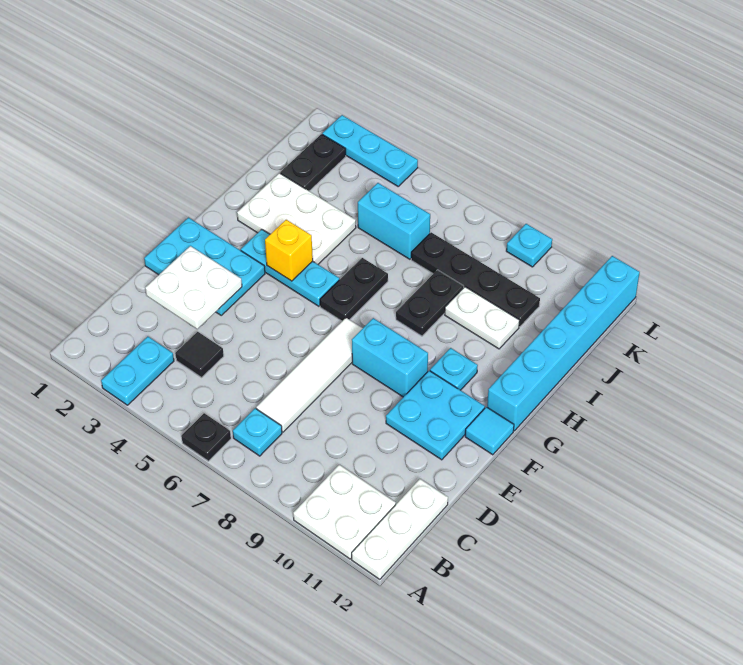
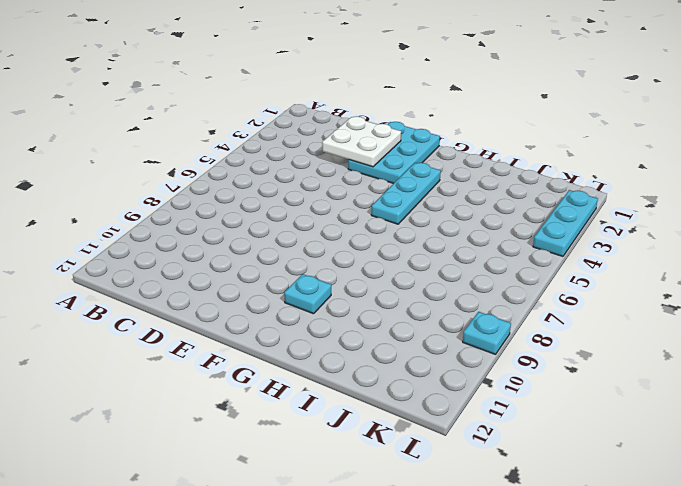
none -> cyan 1x2 plate [101,337,174,405]
none -> black 1x1 plate [181,413,231,461]
none -> white 2x2 plate [293,465,396,559]

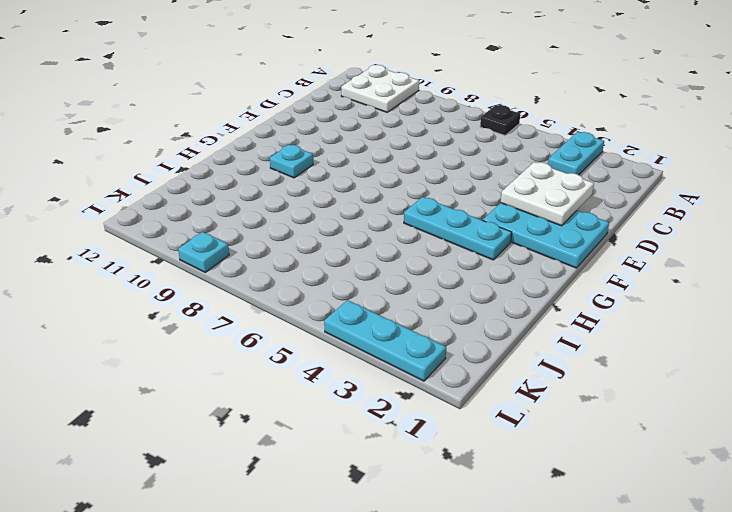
none -> white 1x3 plate [352,479,448,579]
none -> cyan 1x1 plate [233,408,282,456]
none -> black 1x1 tile [175,332,224,377]

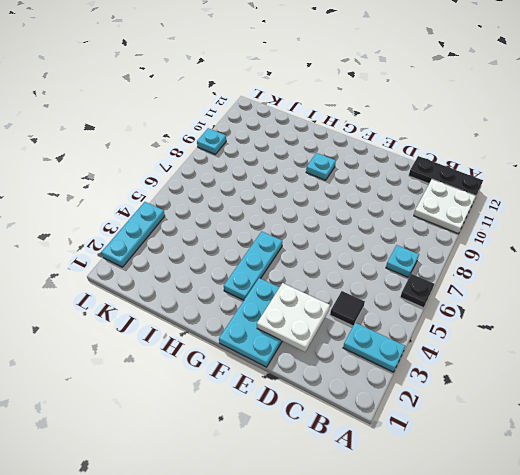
black 1x3 plate [409,156,483,196] -> white 1x3 plate [352,479,448,579]
none -> white 1x4 tile [256,318,363,432]
none -> cyan 2x2 plate [386,371,485,460]
none -> cyan 1x2 brick [352,318,428,397]

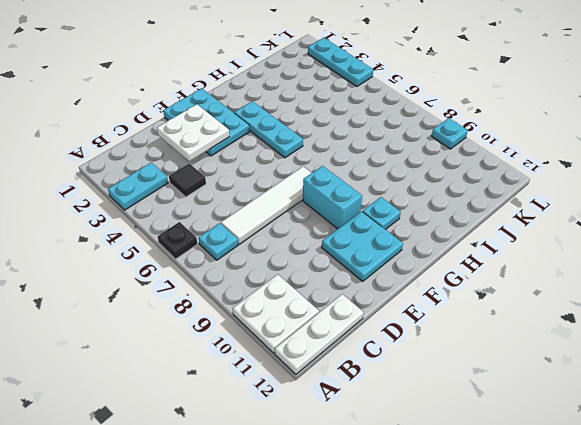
none -> cyan 1x1 tile [465,407,514,455]
none -> black 1x2 plate [320,258,388,321]
none -> cyan 1x6 brick [487,256,640,431]

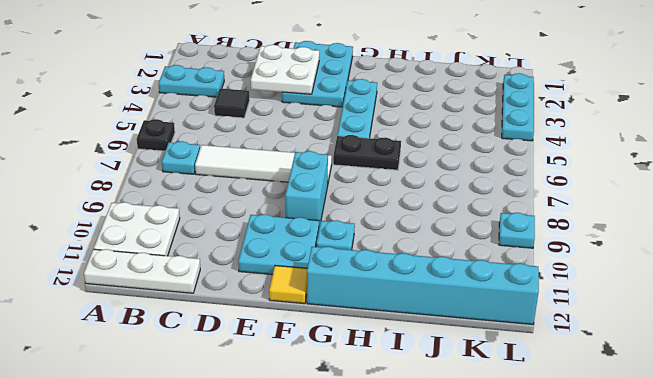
yellow 1x1 tile [269,266,307,304] -> cyan 1x1 tile [465,407,514,455]
none -> white 2x3 plate [237,173,356,264]
none -> black 1x2 plate [396,270,464,336]
none -> white 1x2 plate [445,287,520,349]

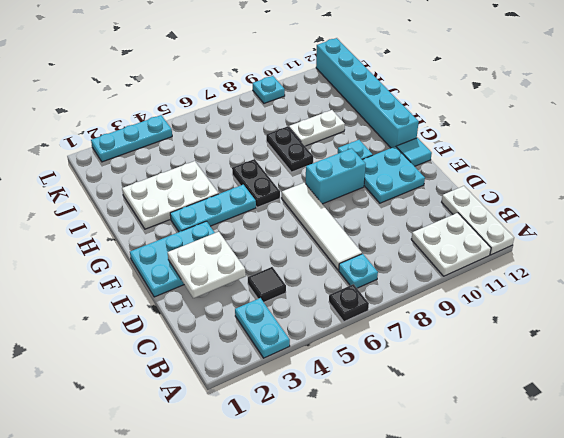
none -> black 1x2 plate [280,134,346,191]
none -> cyan 1x2 brick [358,183,430,259]
none -> black 1x4 plate [411,232,540,327]

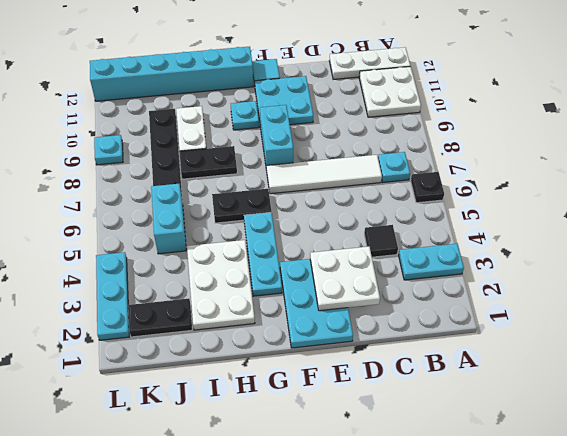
none -> yellow 1x1 brick [265,220,313,281]

